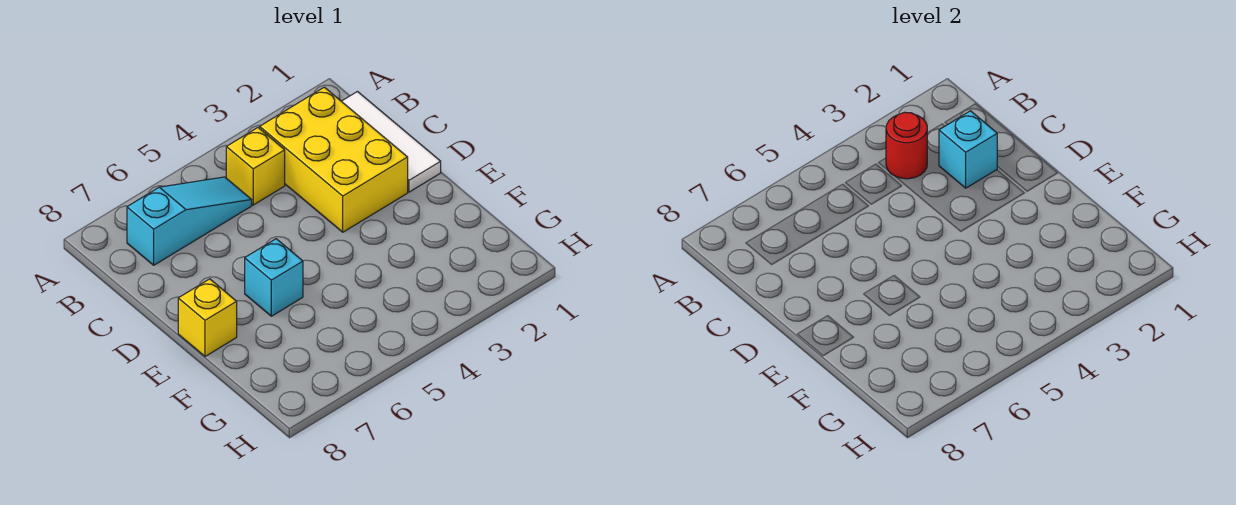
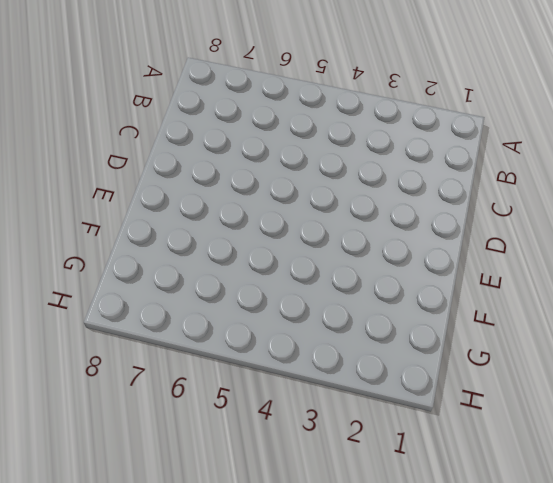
none -> white 1x3 tile [341,92,441,192]
none -> yellow 2x3 brick [260,87,408,232]

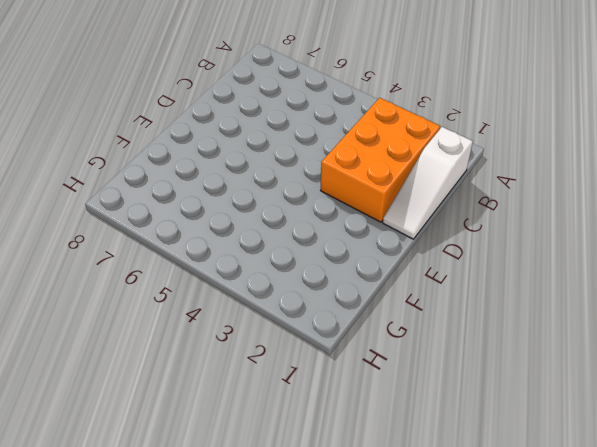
white 1x3 slope [383,127,473,239] -> white 1x3 tile [341,92,441,192]
orange 2x3 brick [321,98,440,222] -> yellow 2x3 brick [260,87,408,232]
none -> yellow 1x1 brick [226,128,285,205]
none -> cyan 1x3 slope [127,177,252,265]

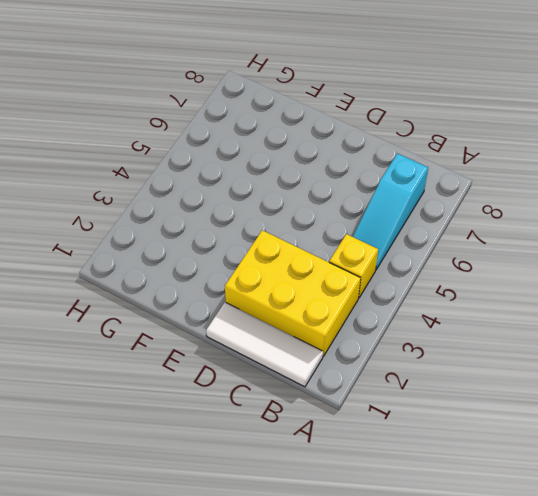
none -> cyan 1x1 brick [245,239,303,316]
none -> yellow 1x1 brick [178,279,237,356]

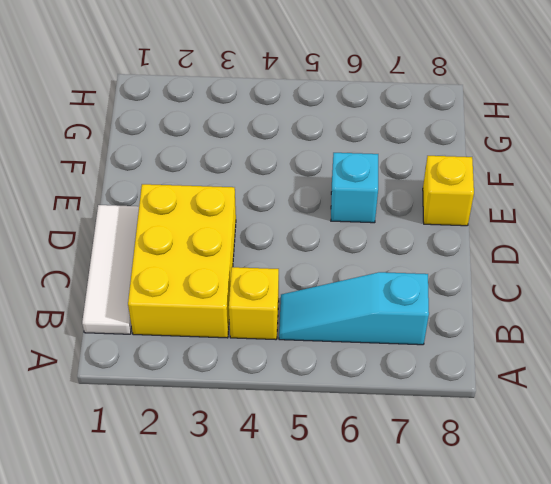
none -> red 1x1 round brick [886,112,927,179]
none -> cyan 1x1 brick [939,111,997,188]

